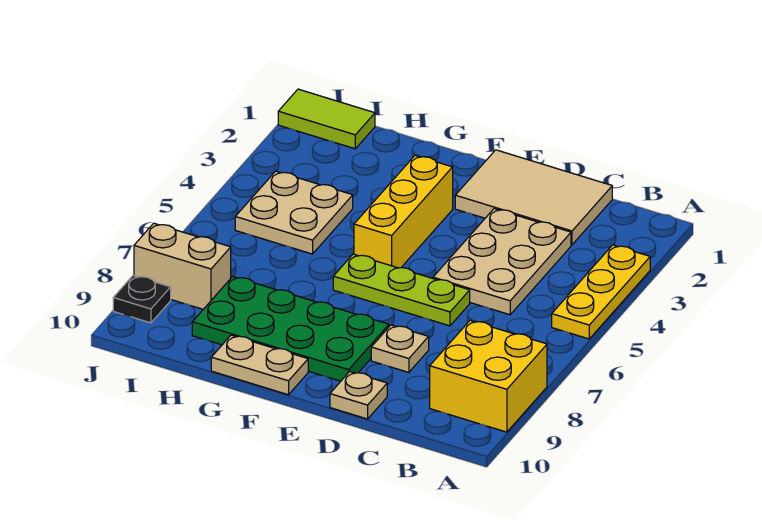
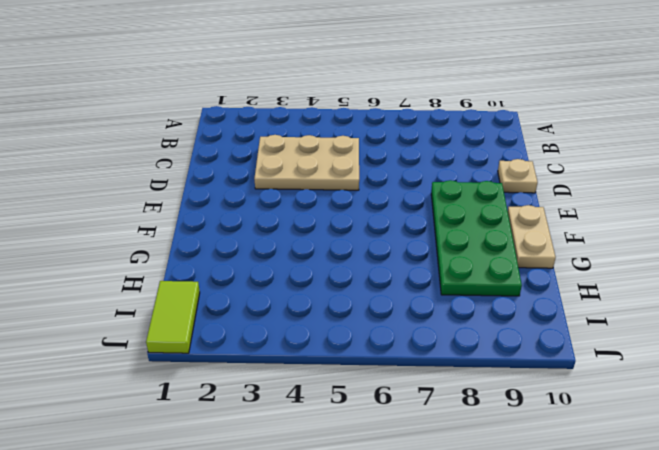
none -> yellow 1x3 plate [552,245,650,339]
none -> yellow 2x2 brick [430,320,547,432]
none -> tan 2x3 tile [455,150,612,245]

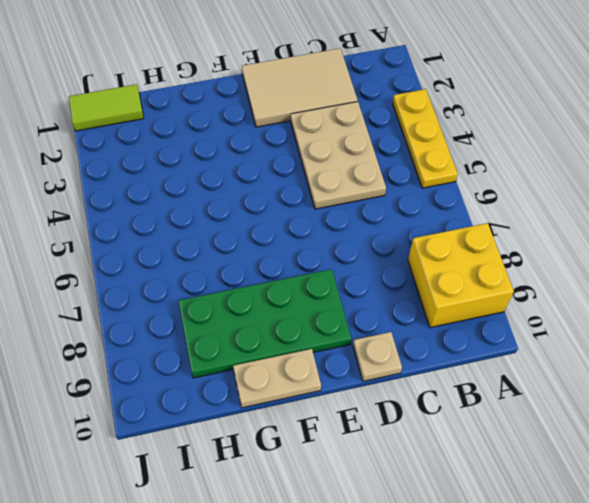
none -> lime 1x3 plate [333,254,470,326]
none -> tan 1x1 plate [371,325,429,372]
none -> yellow 1x3 brick [354,156,453,268]

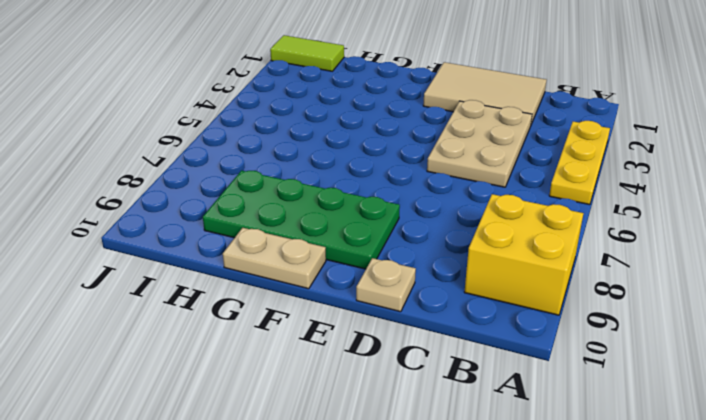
none -> lime 1x3 plate [333,254,470,326]
none -> tan 1x1 plate [371,325,429,372]
none -> yellow 1x3 brick [354,156,453,268]

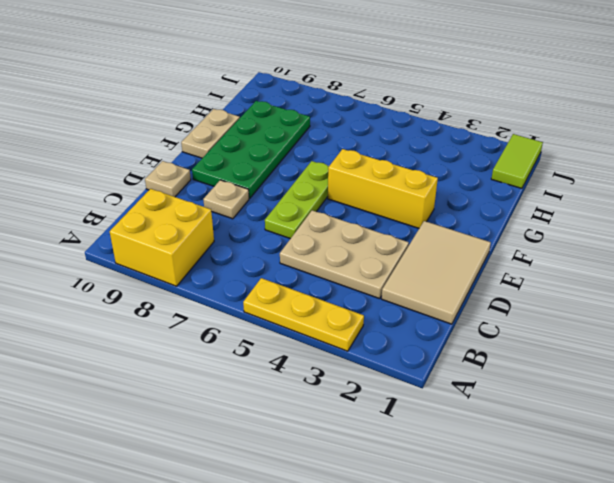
none -> tan 2x2 plate [235,171,353,254]
none -> tan 1x2 brick [134,223,231,309]
none -> black 1x1 plate [113,275,171,323]

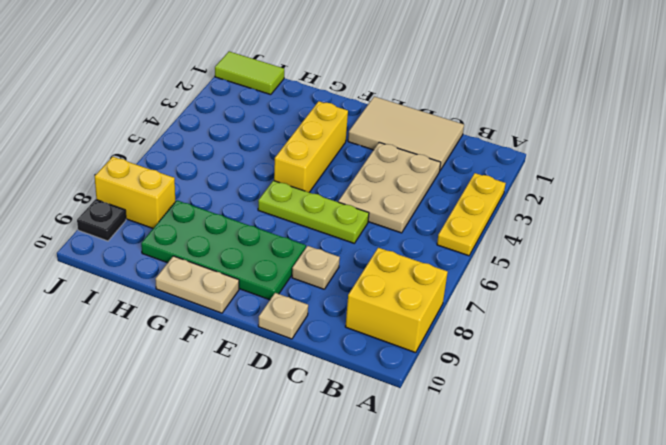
yellow 1x2 brick [95,157,175,228] -> tan 1x2 brick [134,223,231,309]
none -> tan 2x2 plate [235,171,353,254]

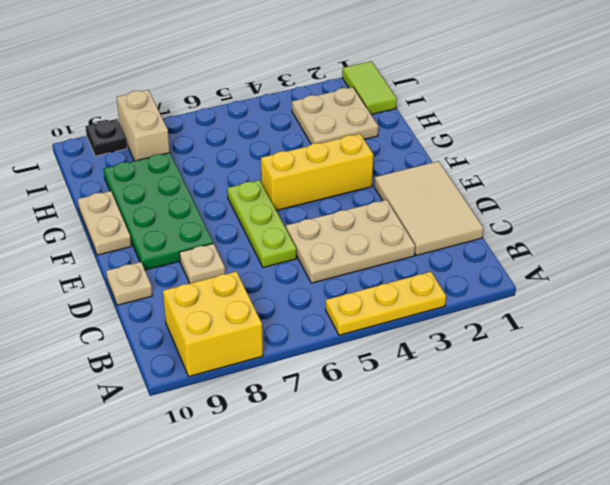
tan 2x2 plate [292,87,378,144] -> tan 2x2 plate moved to [235,171,353,254]

